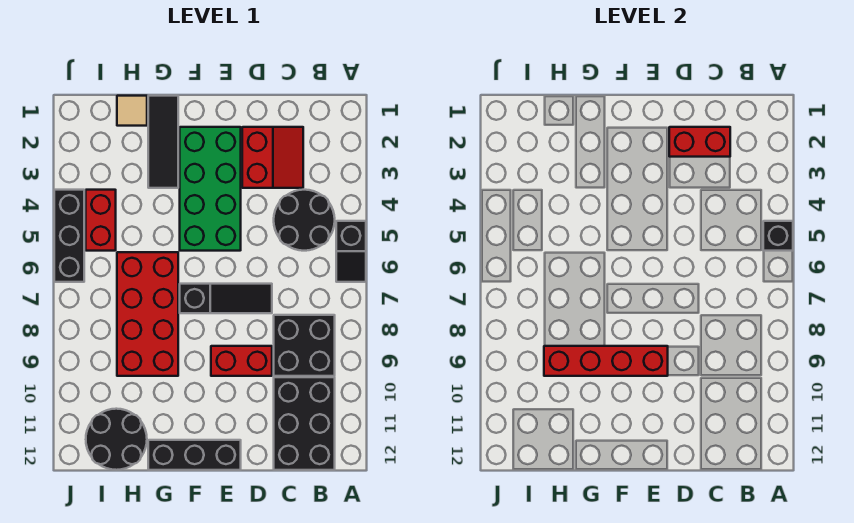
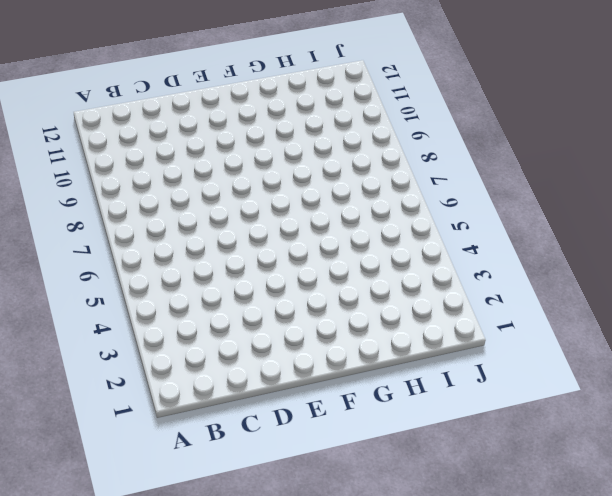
none -> black 1x2 slope [336,221,366,282]
none -> black 2x2 round brick [274,190,335,251]
none -> black 2x2 brick [274,315,335,376]

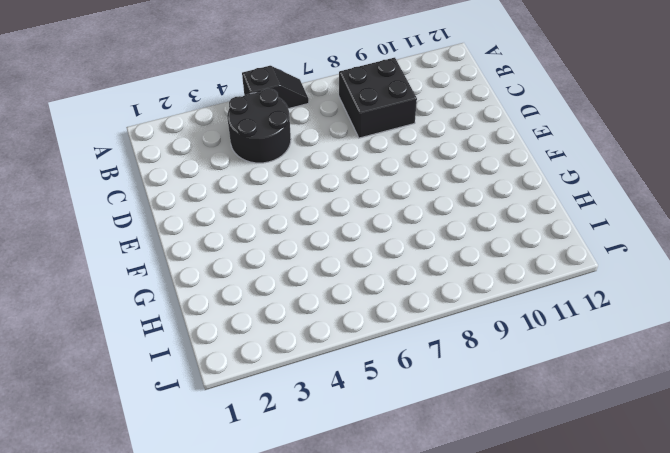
none -> black 2x3 brick [274,377,335,470]
none -> red 2x2 slope [242,127,303,188]
none -> black 1x3 slope [180,284,272,313]

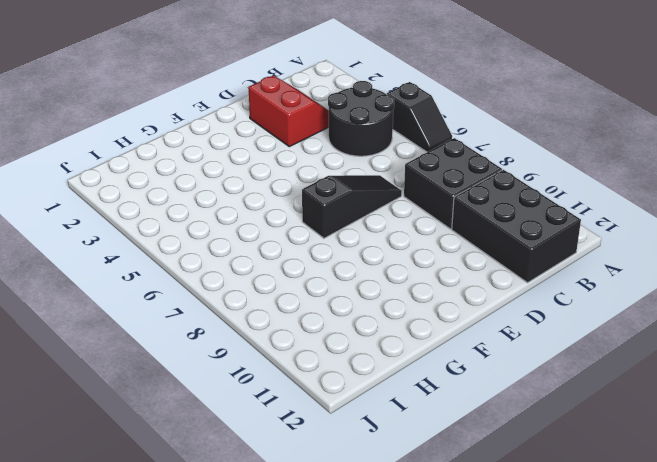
none -> red 1x2 brick [211,346,272,376]
none -> green 2x4 brick [180,127,241,251]
none -> black 1x3 brick [148,440,241,470]

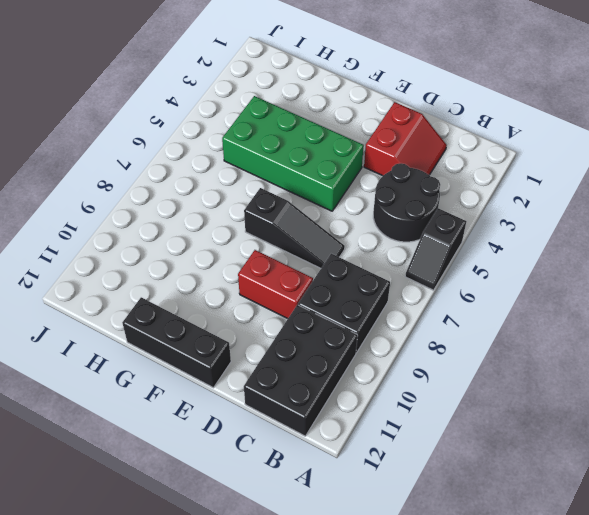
green 2x4 brick [222,96,364,211] -> green 2x4 brick turned to [180,127,241,251]
none -> black 1x3 tile [148,96,178,188]
none -> red 2x4 brick [117,252,178,376]
none -> tan 1x1 tile [117,96,147,126]

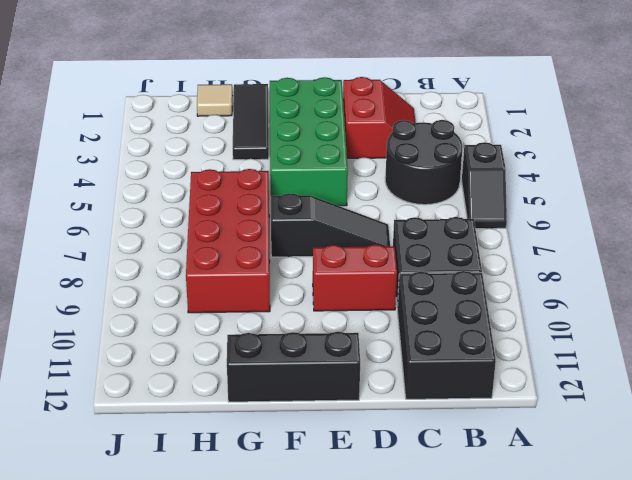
none -> black 2x2 round brick [86,409,147,470]
none -> red 1x2 brick [86,190,116,251]
none -> black 1x3 brick [54,190,84,282]

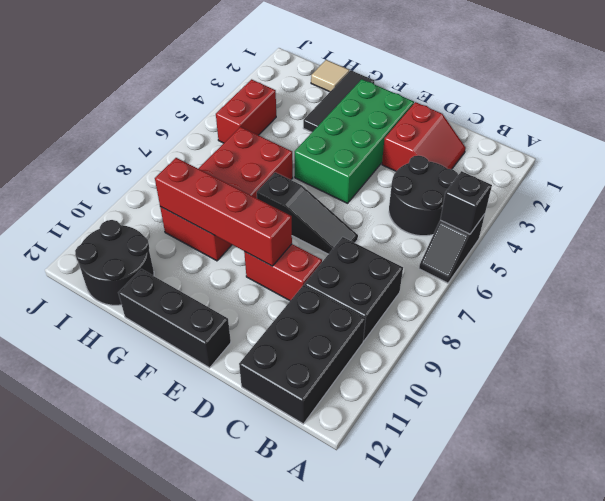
none -> black 1x3 brick [54,190,84,282]
none -> red 1x2 brick [669,127,730,157]

